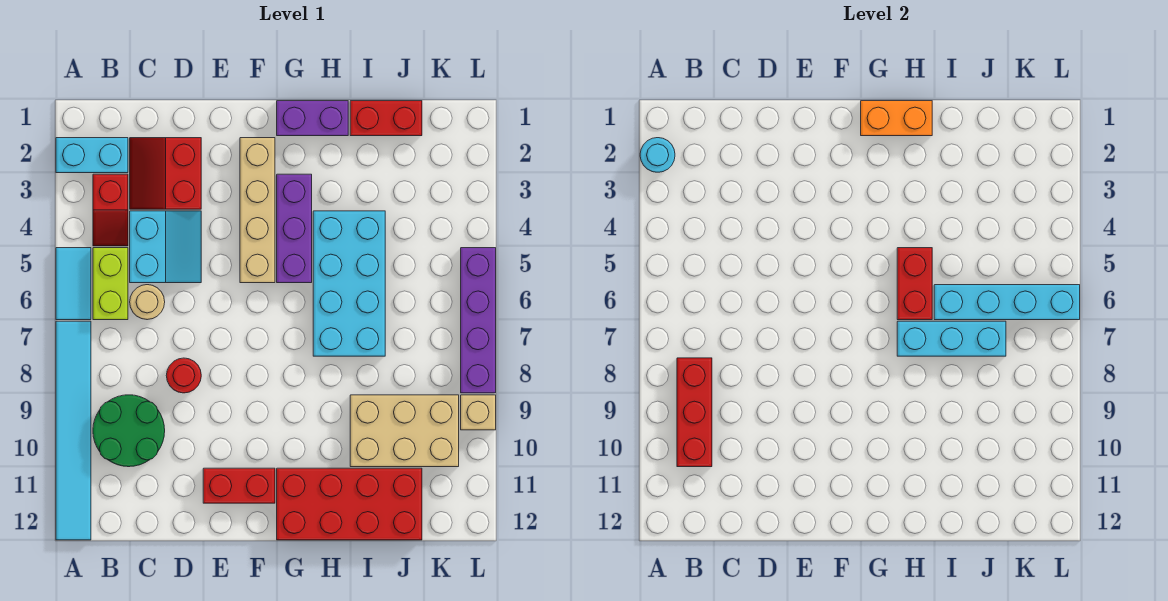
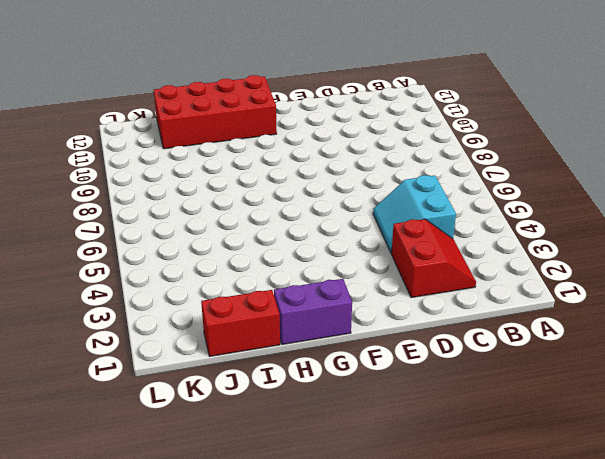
none -> cyan 1x2 brick [56,138,128,173]
none -> cyan 1x2 tile [56,248,91,320]
none -> cyan 1x6 tile [56,321,91,540]

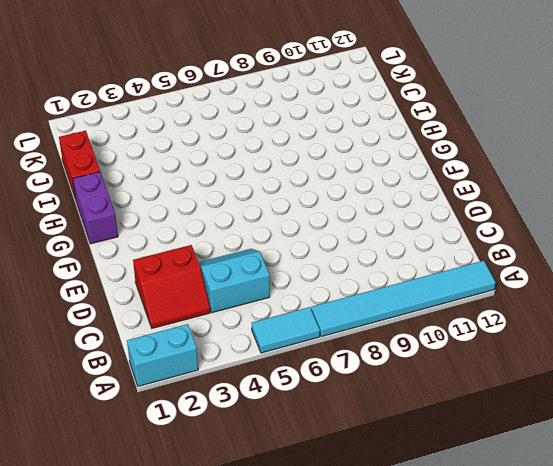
cyan 1x2 brick [127,324,198,386] -> cyan 1x2 brick turned to [56,138,128,173]
none -> red 1x2 slope [93,174,128,246]
none -> lime 1x2 brick [93,248,128,320]
none -> green 2x2 round brick [93,395,165,467]

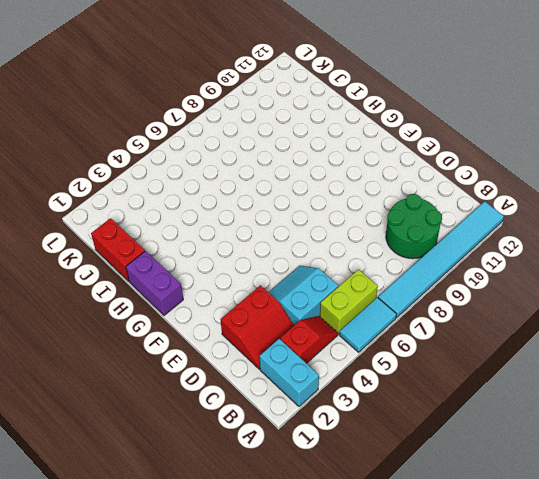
none -> tan 1x1 round brick [130,285,165,320]
none -> red 1x1 round brick [166,358,201,393]
none -> red 1x2 brick [203,468,275,503]

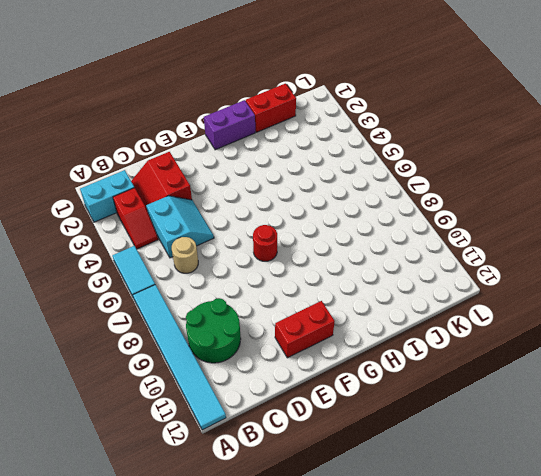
red 1x1 round brick [253,225,277,261] -> red 1x1 round brick moved to [166,358,201,393]
none -> lime 1x2 brick [93,248,128,320]
none -> tan 1x4 brick [240,138,275,283]
none -> purple 1x3 brick [277,174,312,283]

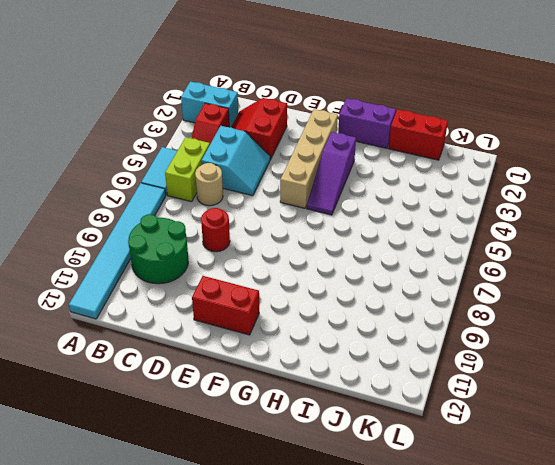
purple 1x3 slope [307,132,356,215] -> purple 1x3 brick [277,174,312,283]
none -> red 2x4 brick [277,468,422,540]
none -> cyan 2x4 brick [313,211,385,356]
none -> tan 2x3 brick [350,395,459,467]

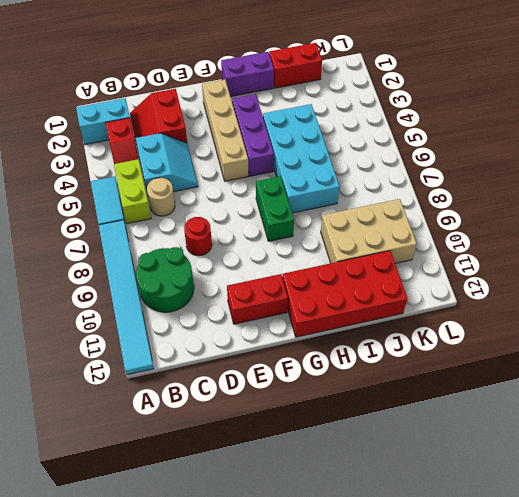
green 1x2 brick [256,176,294,241] -> none
none -> purple 1x4 brick [461,248,496,393]
none -> tan 1x1 brick [461,395,496,430]
none -> cyan 1x1 round brick [640,138,675,172]

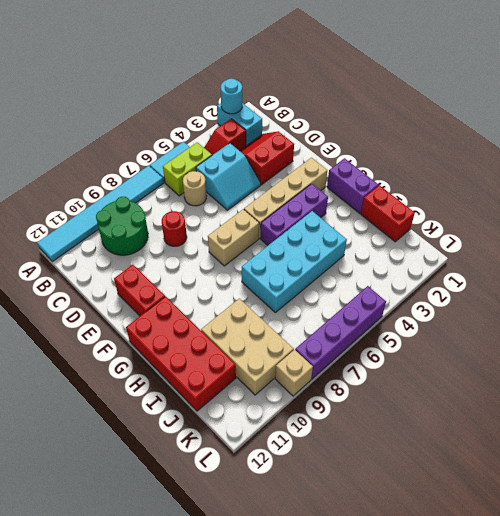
tan 1x2 brick [208,209,259,266] -> none
none -> red 1x3 brick [677,358,712,467]
none -> orange 1x2 brick [861,101,932,136]
none -> red 1x2 brick [897,248,932,320]

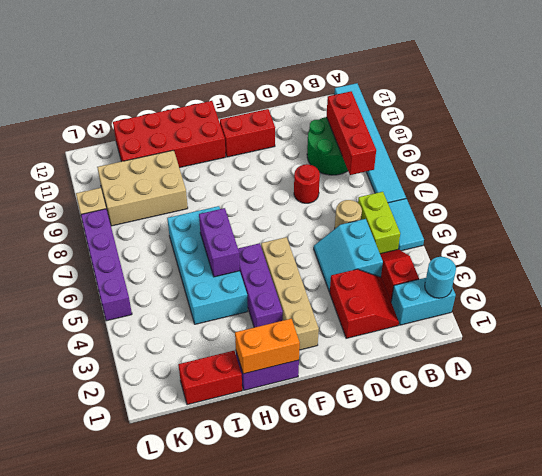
purple 1x2 brick [199,208,240,277] -> red 1x2 brick [897,248,932,320]
none -> cyan 1x3 brick [897,321,1006,356]
none -> cyan 1x4 brick [934,285,1080,320]

